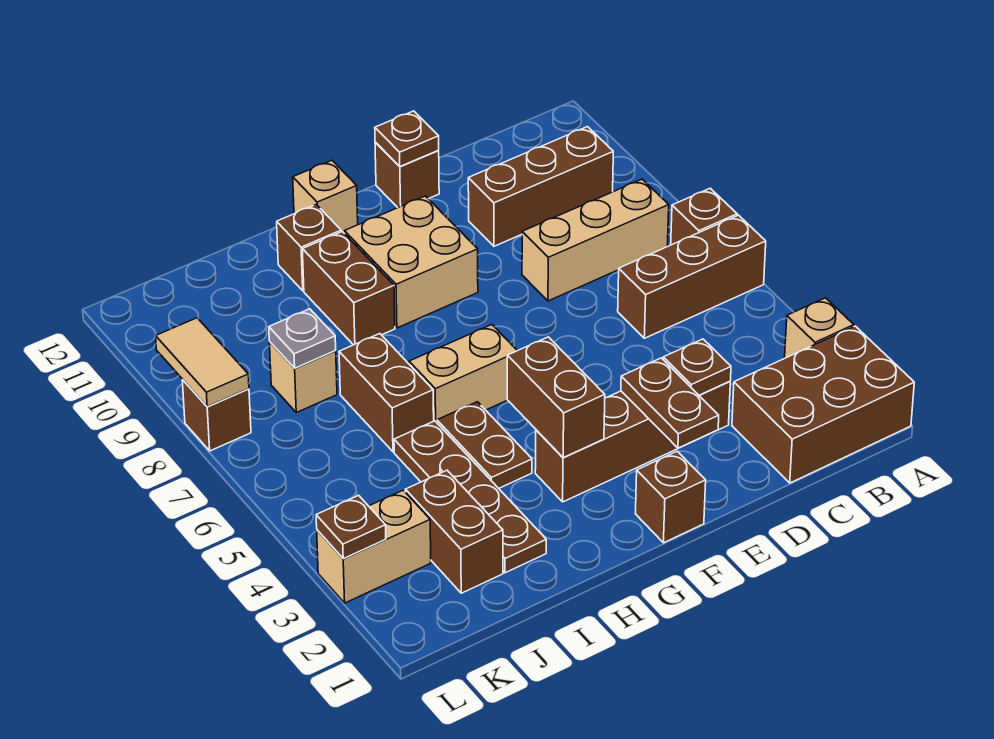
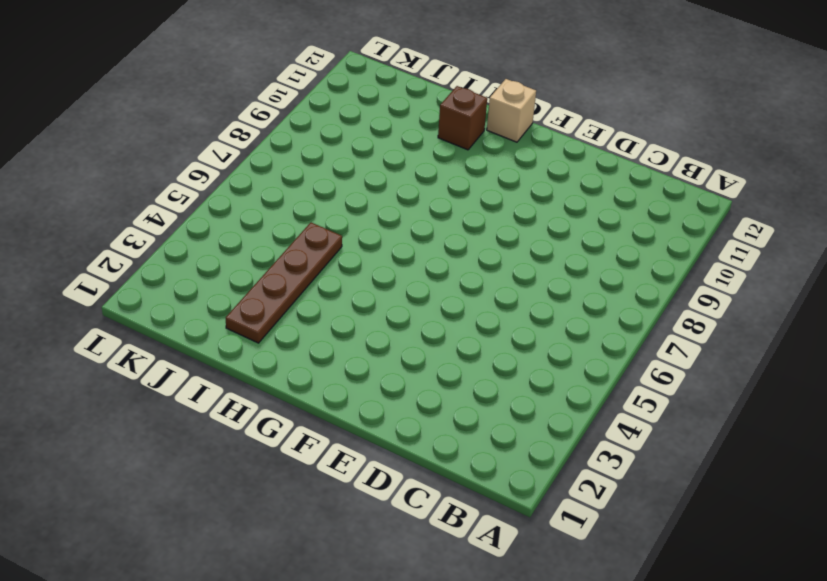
none -> brown 2x3 brick [732,326,914,483]
none -> tan 1x1 brick [785,298,854,358]
none -> brown 1x3 brick [618,215,766,338]

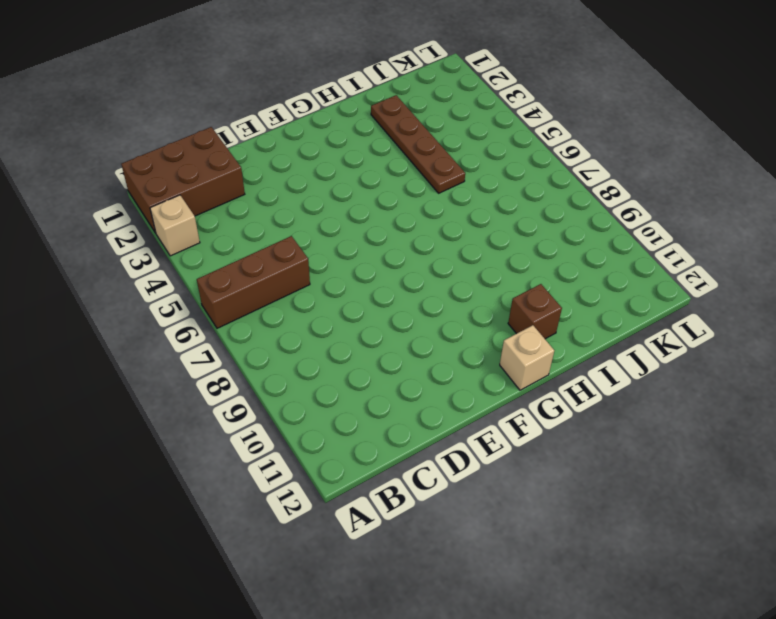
none -> brown 1x1 brick [671,188,737,245]
none -> tan 1x3 brick [522,179,669,301]
none -> brown 1x3 brick [468,127,613,246]

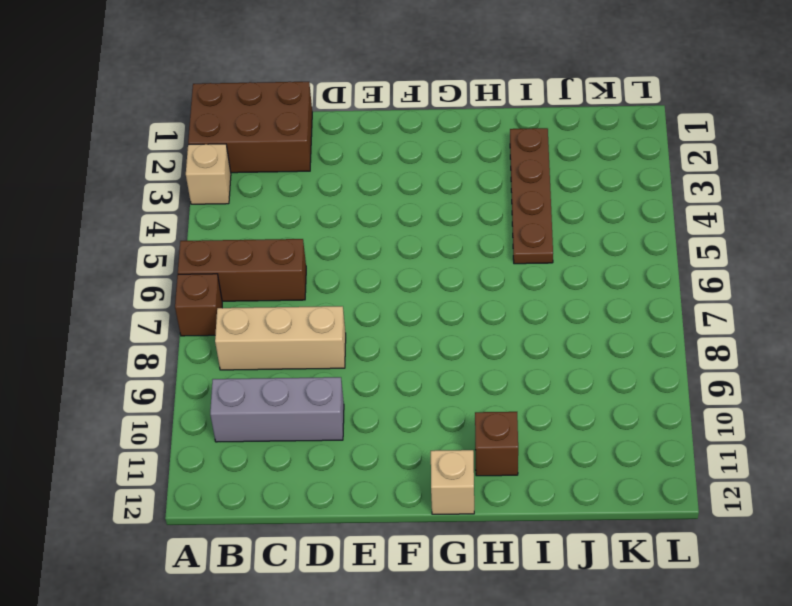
grey 1x3 brick [210,377,344,442] -> brown 1x3 brick [468,127,613,246]
none -> brown 1x4 brick [535,382,730,502]
none -> brown 1x1 brick [375,142,439,208]
none -> brown 1x1 brick [636,451,706,543]

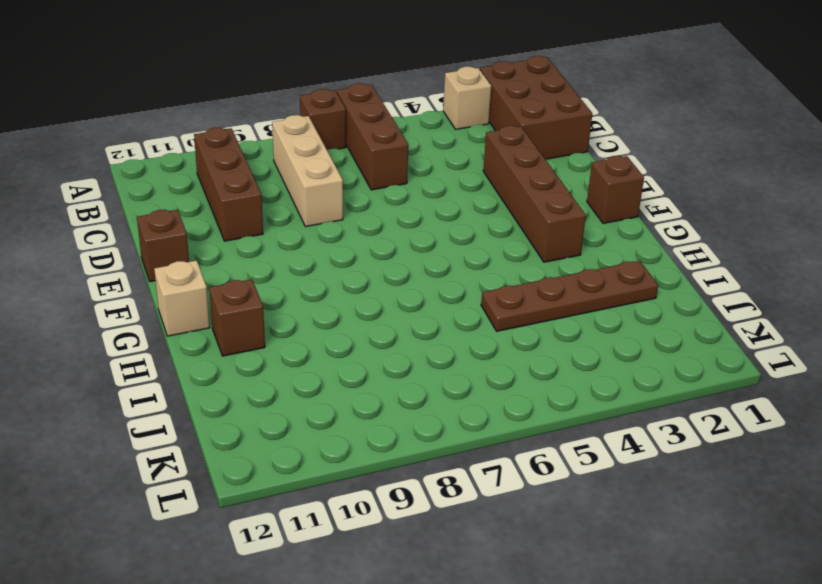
none -> tan 2x2 brick [344,196,478,328]
none -> tan 1x2 brick [409,325,517,422]
none -> brown 1x2 plate [437,402,532,488]

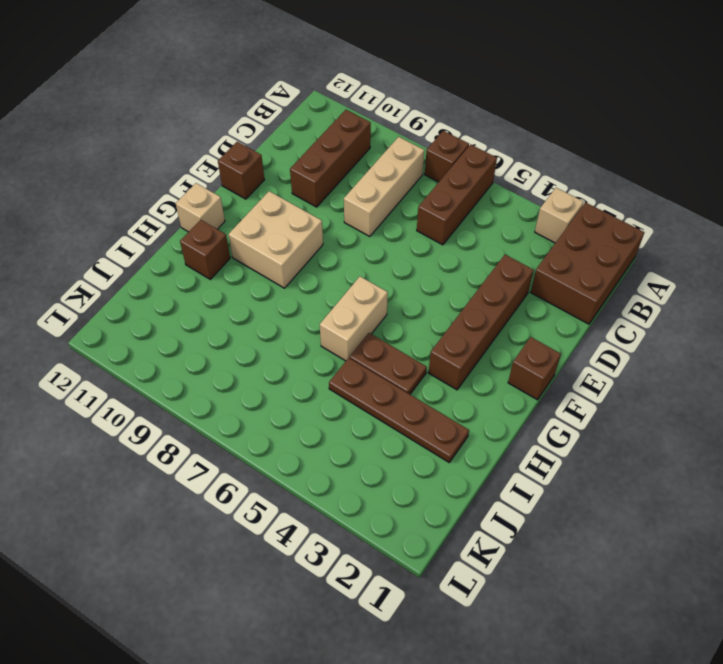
none -> brown 1x2 brick [302,232,395,345]
none -> brown 1x2 brick [339,334,434,452]
none -> brown 1x2 brick [405,470,503,593]

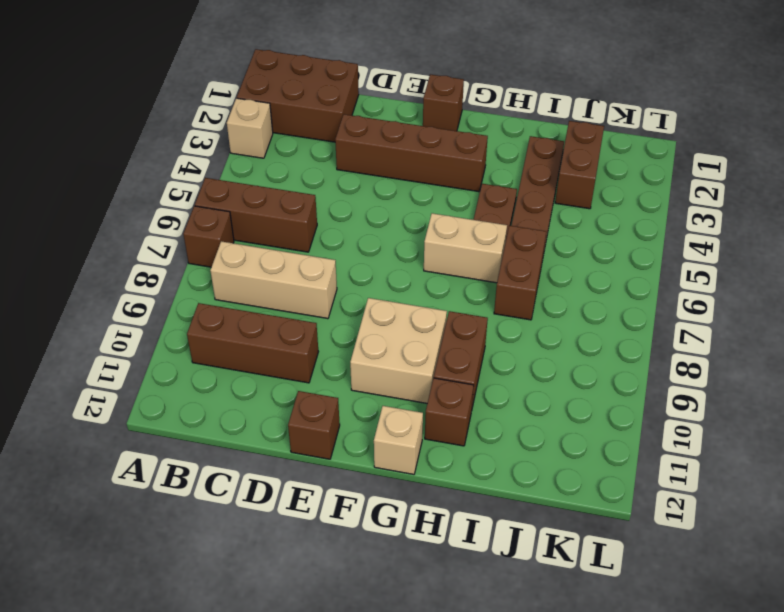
none -> tan 1x1 brick [269,342,337,413]
none -> tan 1x2 brick [317,490,431,603]
none -> brown 1x1 brick [182,380,251,451]

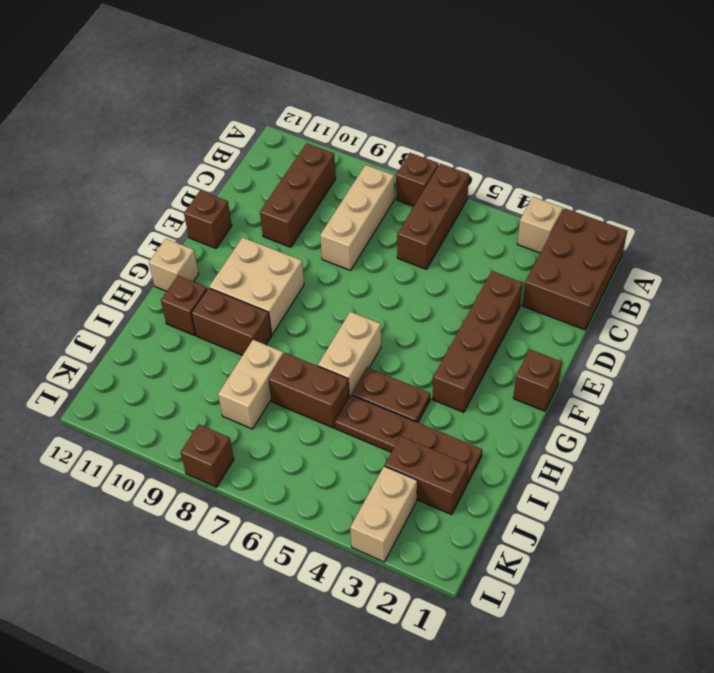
tan 1x2 brick [218,340,284,429] -> tan 1x1 brick [269,342,337,413]
none -> brown 1x1 plate [663,339,731,395]
none -> brown 1x2 plate [621,358,719,448]
none -> brown 1x1 plate [375,111,439,166]

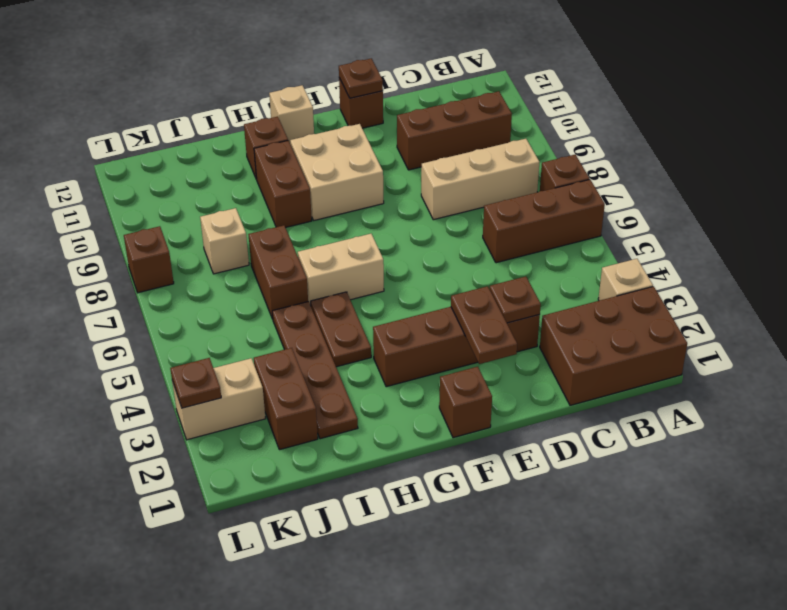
none -> brown 1x2 brick [507,337,605,458]
none -> grey 1x1 plate [269,309,336,368]
none -> tan 1x2 tile [156,318,249,407]

